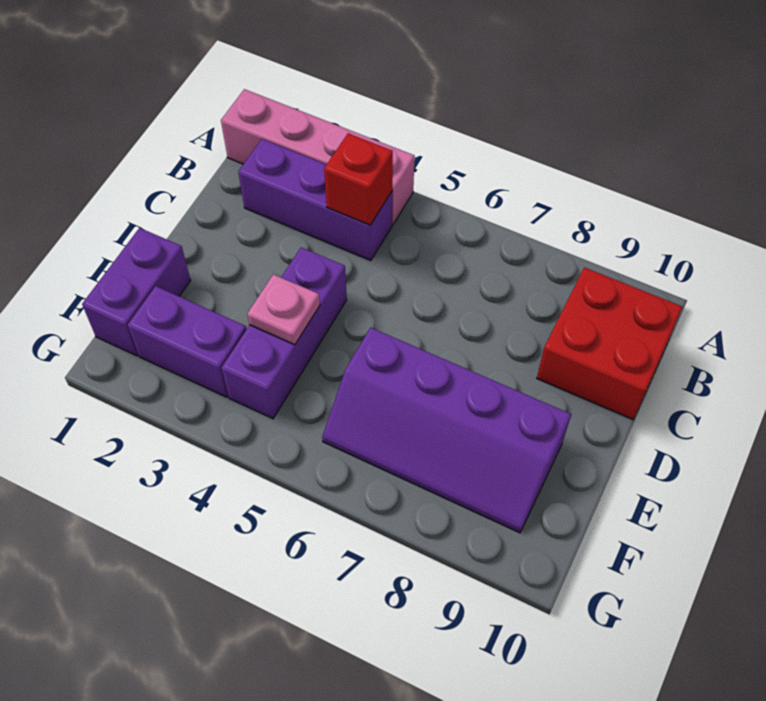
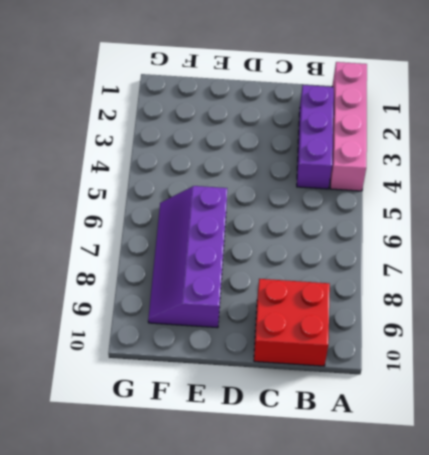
none -> purple 1x3 brick [222,247,347,419]
none -> purple 1x2 brick [82,228,191,356]

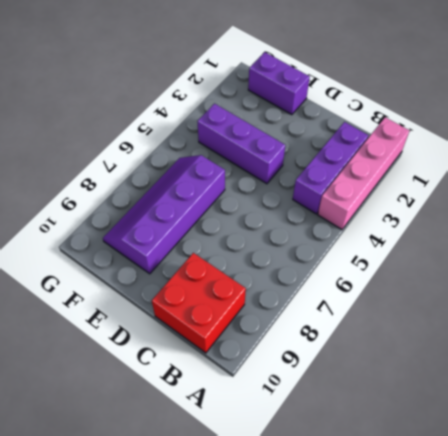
none -> purple 1x2 brick [128,286,247,397]
none -> red 1x1 brick [324,134,393,225]

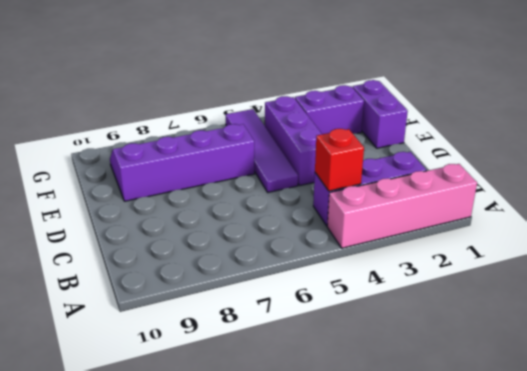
purple 1x4 tile [225,109,298,192] -> none
none -> red 2x2 brick [537,268,682,420]
none -> pink 1x1 plate [247,274,320,345]

